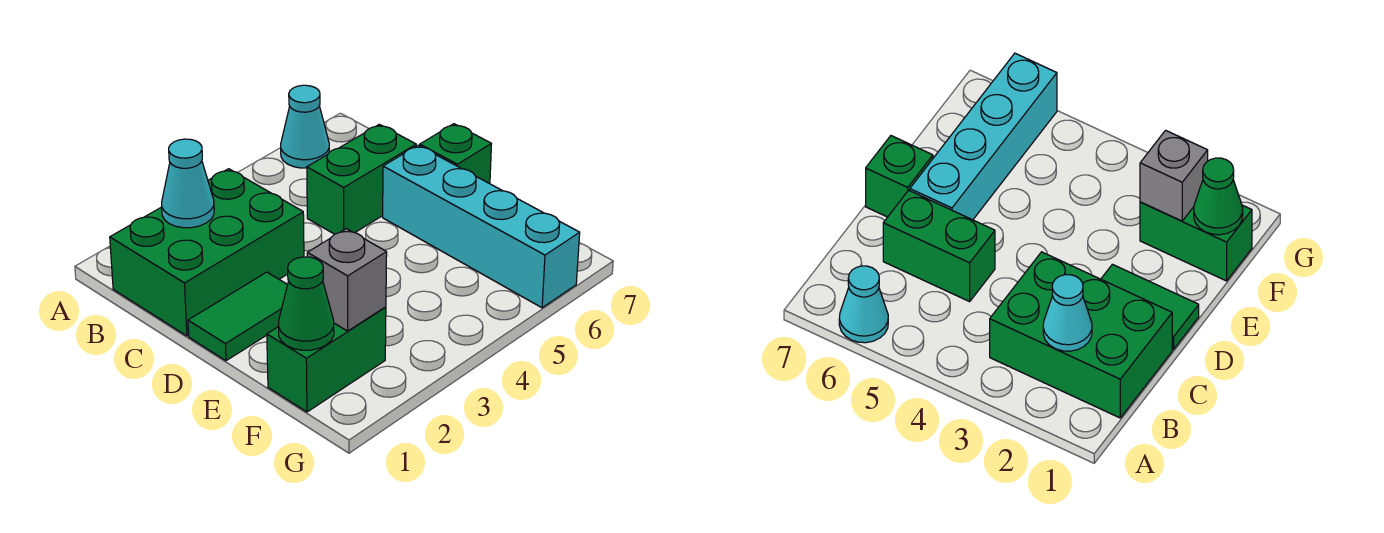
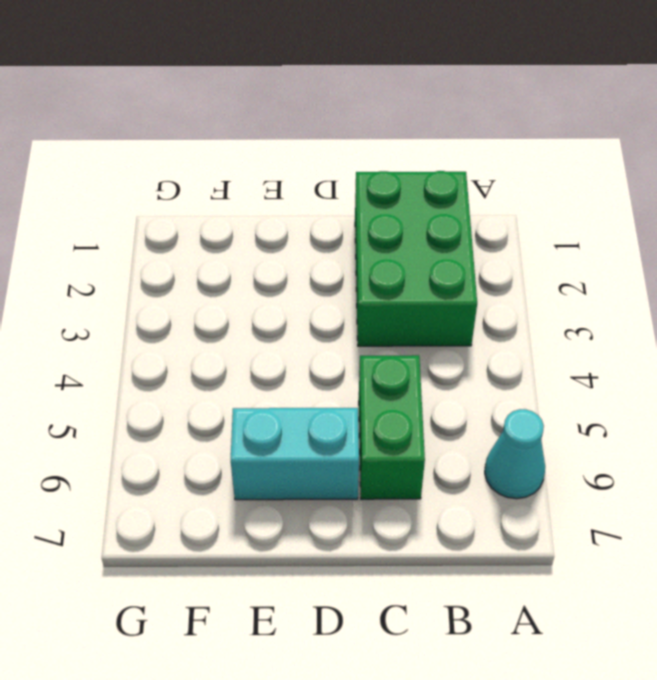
cyan 1x2 brick [231,408,359,500] -> cyan 1x4 brick [383,145,580,308]
none -> green 1x2 tile [188,272,288,361]
none -> green 1x1 brick [420,124,491,184]

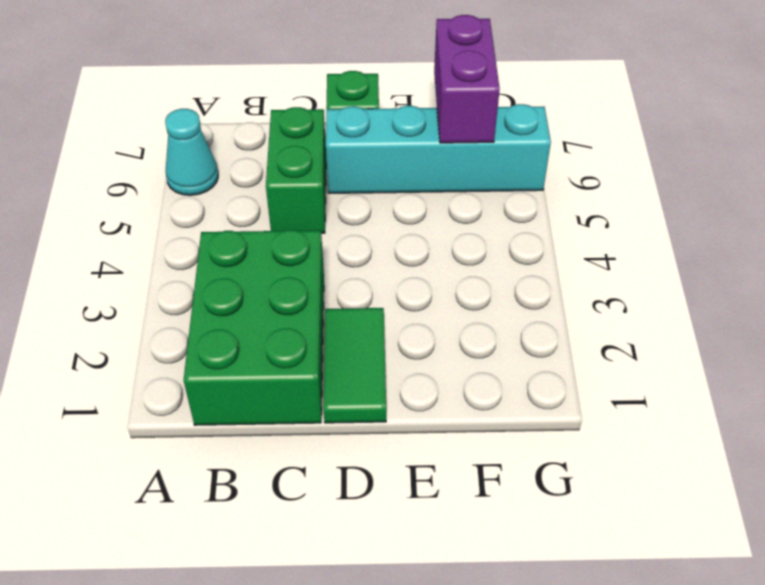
purple 1x2 brick [434,15,500,143] -> none
none -> green 1x2 brick [267,307,386,412]
none -> cyan 1x1 cone [162,139,214,228]

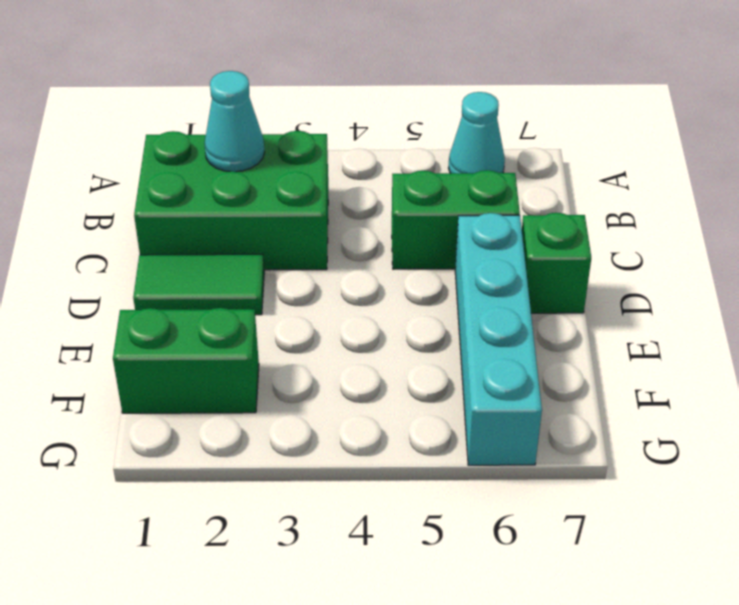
none -> green 1x1 cone [278,257,334,350]
none -> grey 1x1 brick [307,229,387,331]

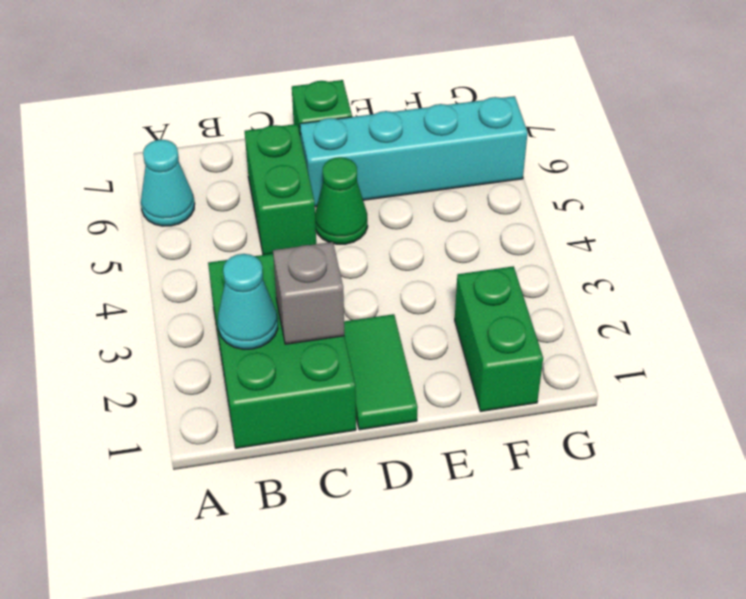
grey 1x1 brick [273,242,344,344] -> grey 1x1 brick moved to [307,229,387,331]
green 1x1 cone [315,157,368,244] -> green 1x1 cone moved to [278,257,334,350]

